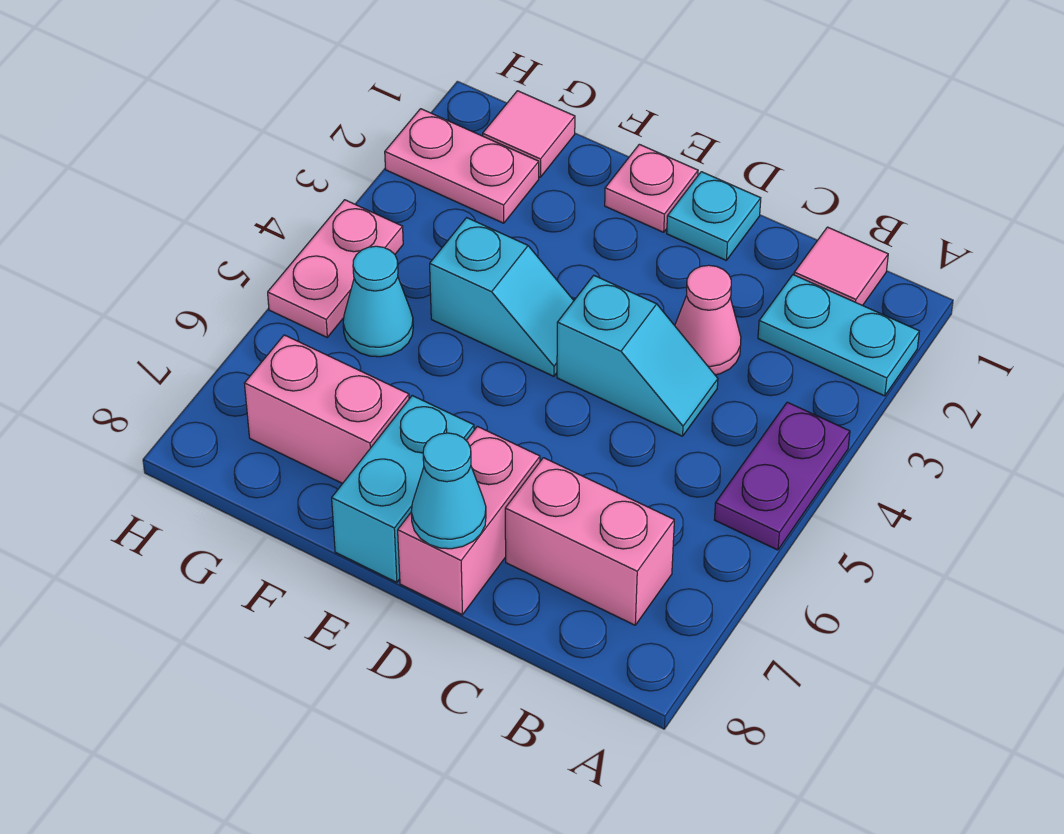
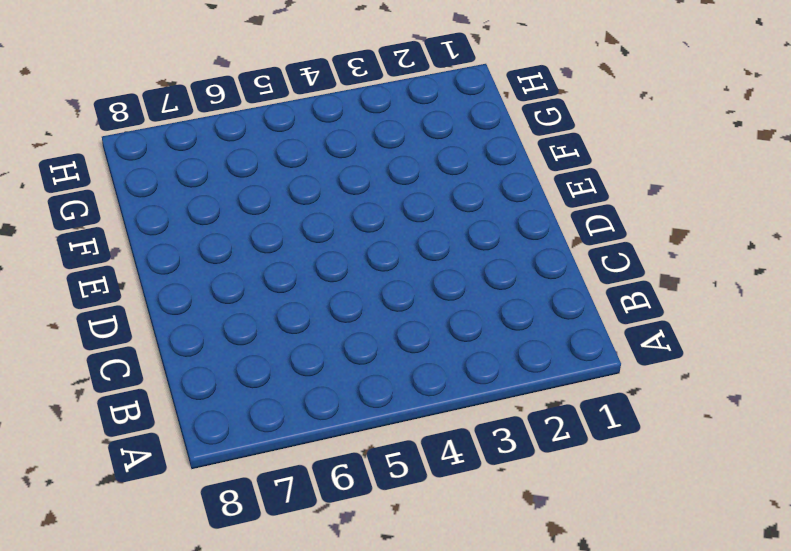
none -> cyan 1x2 plate [758,275,919,396]
none -> purple 1x2 plate [714,402,850,550]
none -> pink 1x1 tile [794,227,888,306]

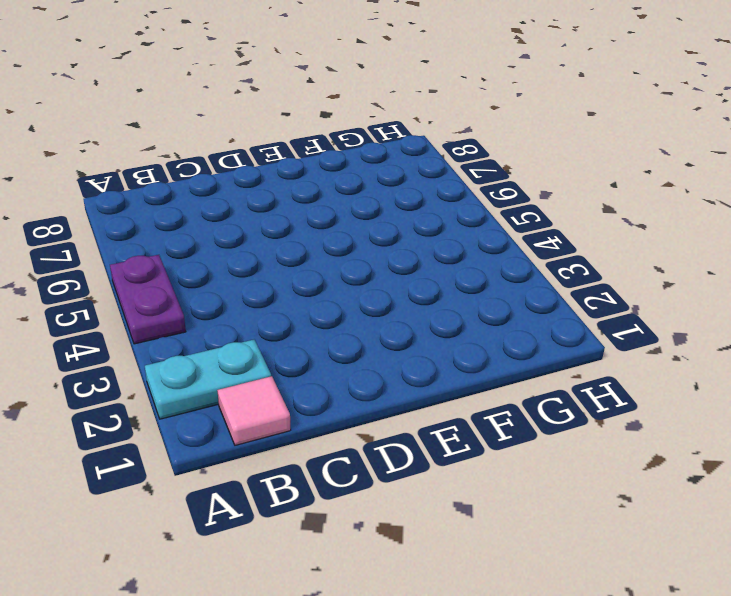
none -> pink 1x2 brick [505,458,674,625]
none -> pink 1x1 cone [675,265,741,375]
none -> cyan 1x2 slope [557,275,718,436]

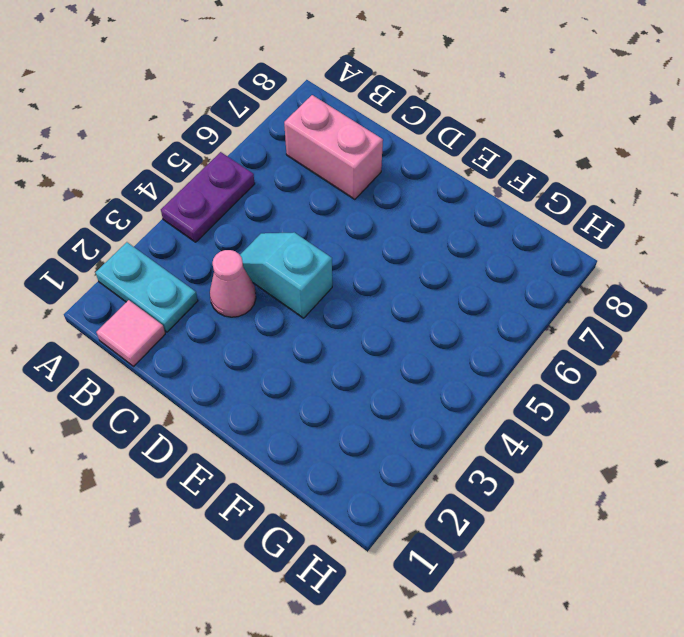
none -> cyan 1x1 plate [667,172,761,260]
none -> pink 1x2 brick [398,426,540,615]
none -> pink 1x1 plate [605,144,698,232]

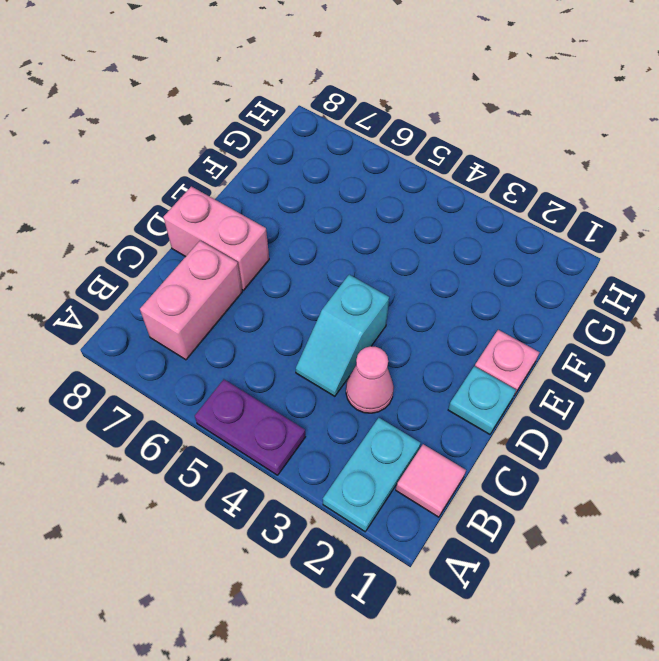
none -> cyan 1x2 slope [430,218,574,376]
none -> cyan 1x2 brick [332,396,474,582]
none -> pink 1x2 brick [244,335,409,484]

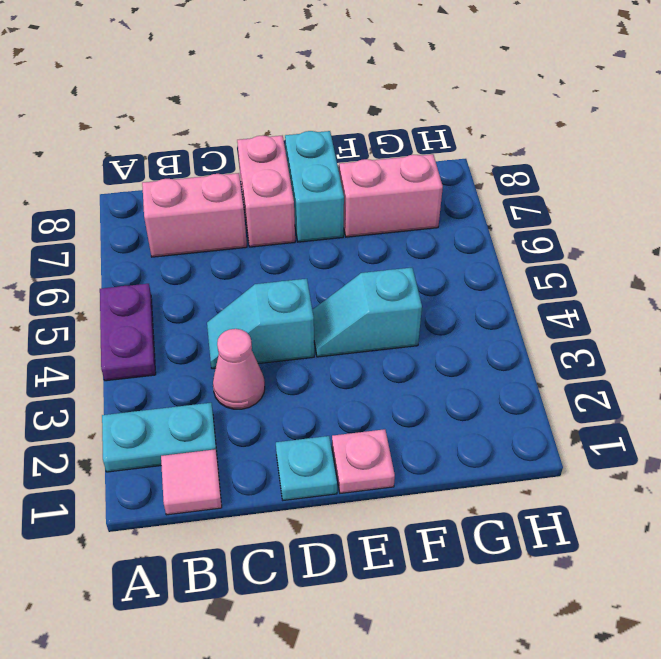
none -> pink 1x1 tile [483,91,575,177]
none -> pink 1x2 plate [385,109,539,223]
none -> cyan 1x1 cone [343,246,413,357]

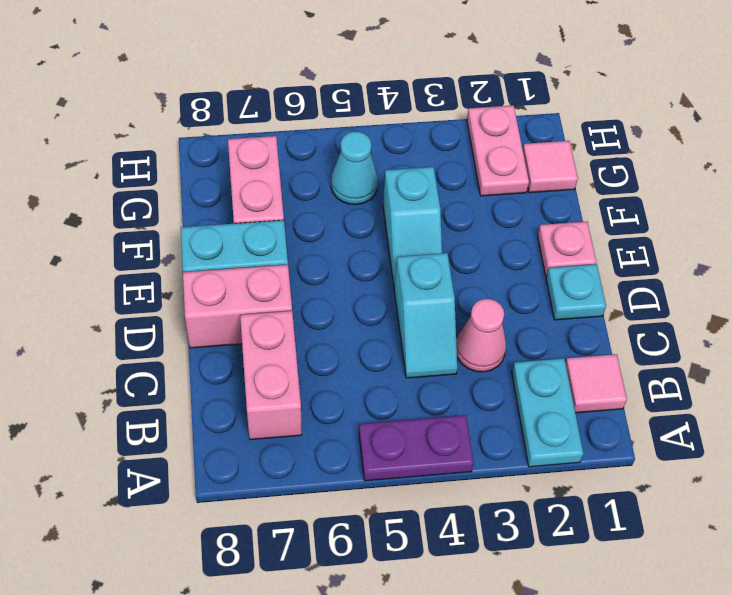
none -> pink 1x2 plate [268,200,403,337]
none -> cyan 1x1 cone [411,433,486,549]

